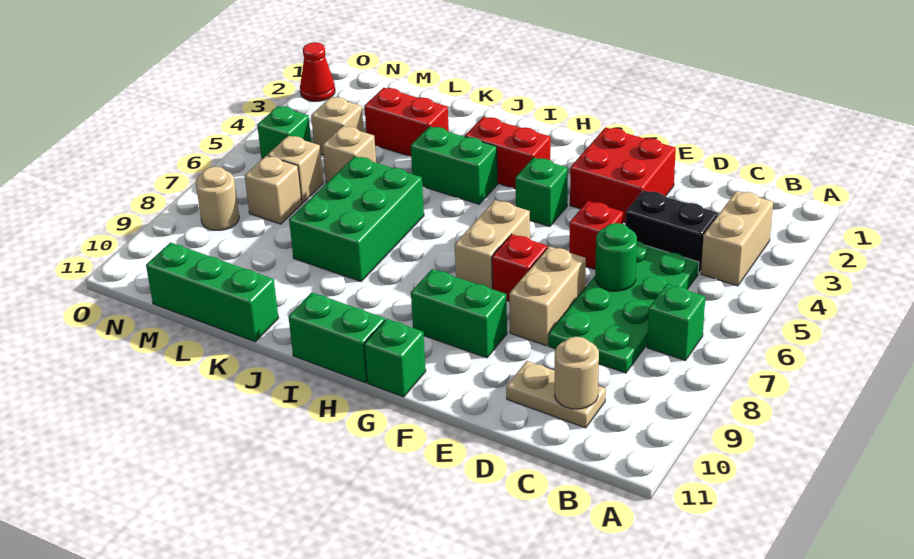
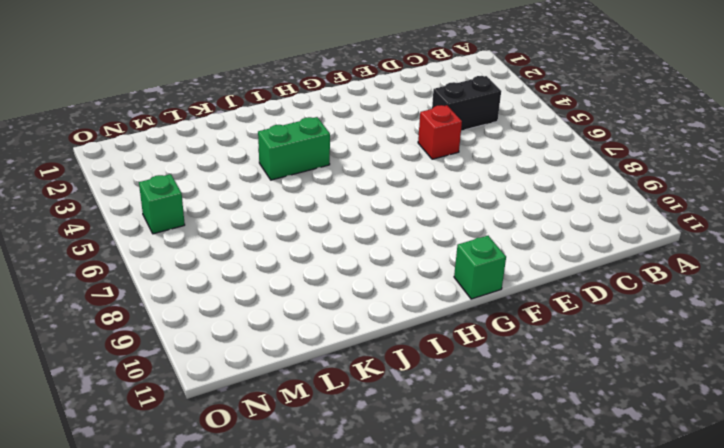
none -> tan 1x2 brick [701,191,773,286]
none -> green 1x1 brick [647,284,705,360]
none -> green 2x4 plate [549,241,699,373]

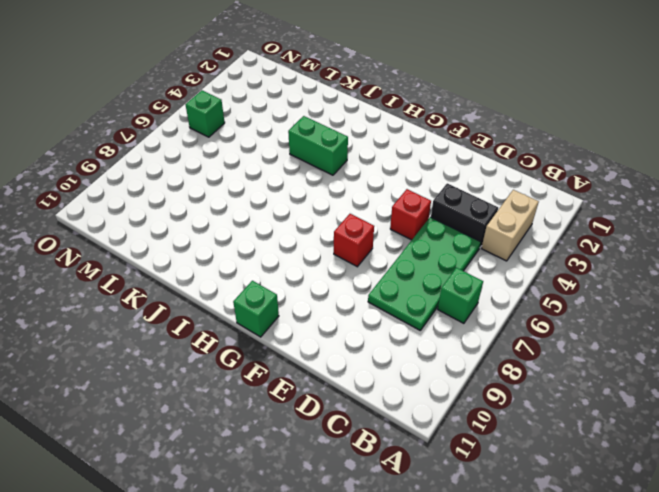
none -> tan 1x2 plate [506,361,606,428]
none -> red 2x2 brick [570,127,676,223]
none -> tan 1x2 brick [509,246,586,346]

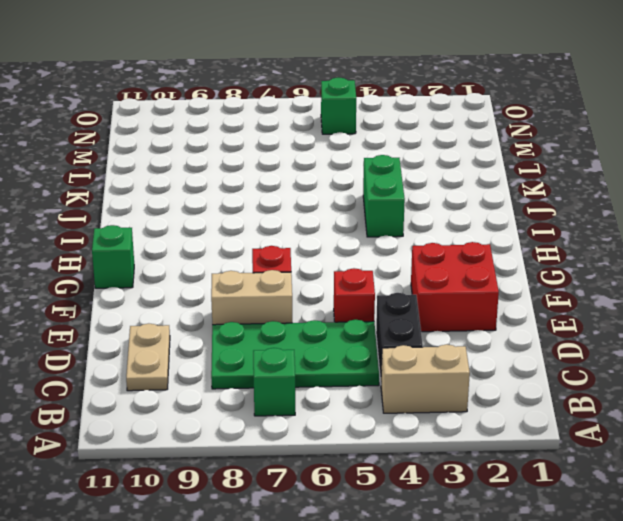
none -> green 1x2 brick [411,269,507,358]
none -> green 1x1 brick [515,158,568,227]
none -> tan 1x2 brick [455,200,530,289]

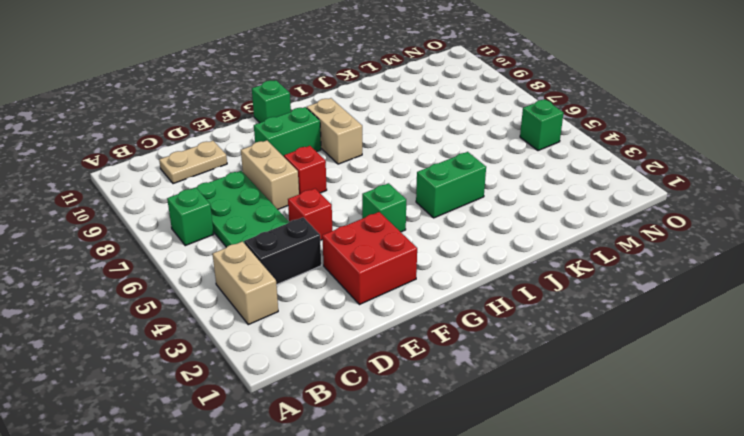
tan 1x2 brick [307,98,362,164] -> tan 1x2 brick moved to [455,200,530,289]
none -> red 1x2 brick [465,117,551,189]
none -> green 1x2 brick [289,293,385,383]
none -> green 2x3 brick [289,156,424,282]

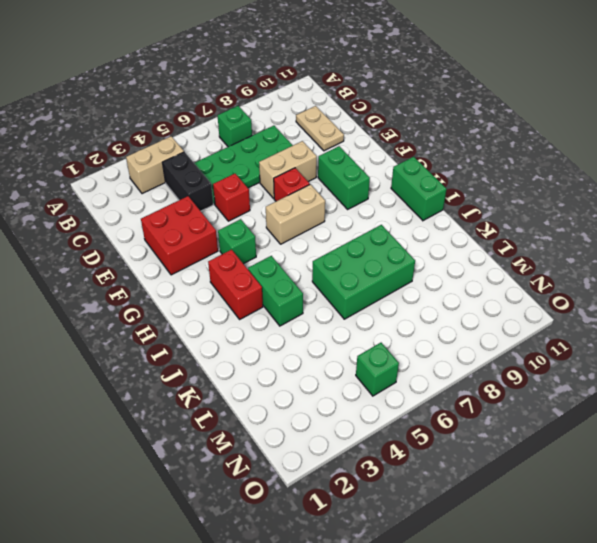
none -> green 1x1 brick [364,319,426,397]
none -> red 1x2 brick [364,88,449,156]
none -> green 1x3 brick [146,243,278,342]

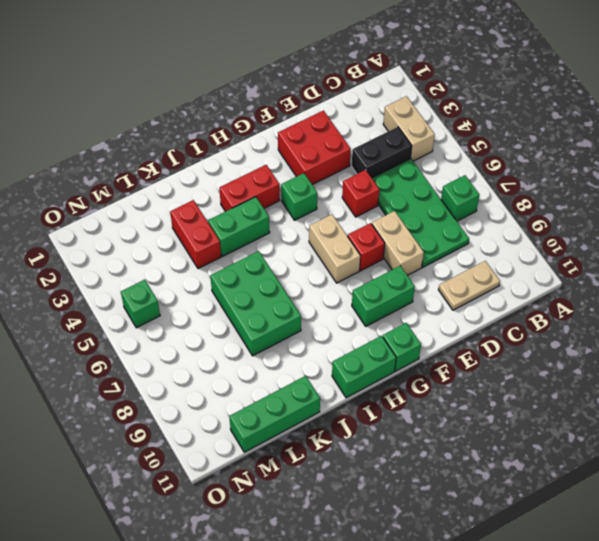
red 1x2 brick [170,200,221,269] -> red 1x2 brick turned to [364,88,449,156]
none -> tan 1x1 brick [323,126,376,183]
none -> tan 1x1 brick [311,97,364,155]
none -> tan 1x1 brick [267,135,323,203]

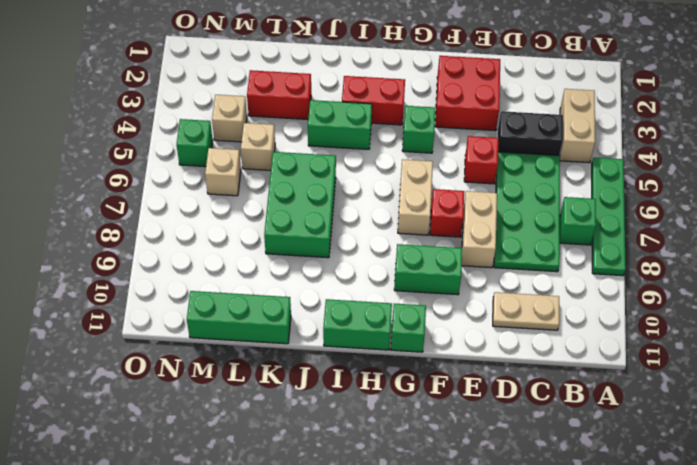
green 1x4 plate [592,158,626,276] -> none
none -> tan 1x1 brick [245,156,302,224]
none -> tan 1x1 round brick [196,167,239,230]
none -> red 1x1 cone [300,42,335,101]

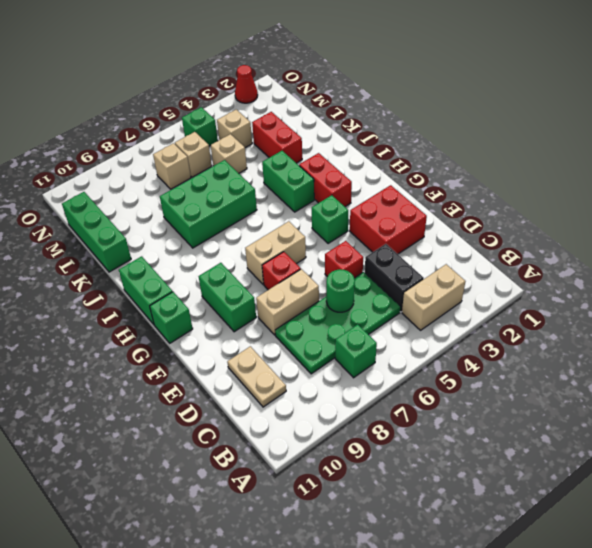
none -> tan 1x1 round brick [196,167,239,230]
none -> tan 1x1 round brick [555,337,599,409]

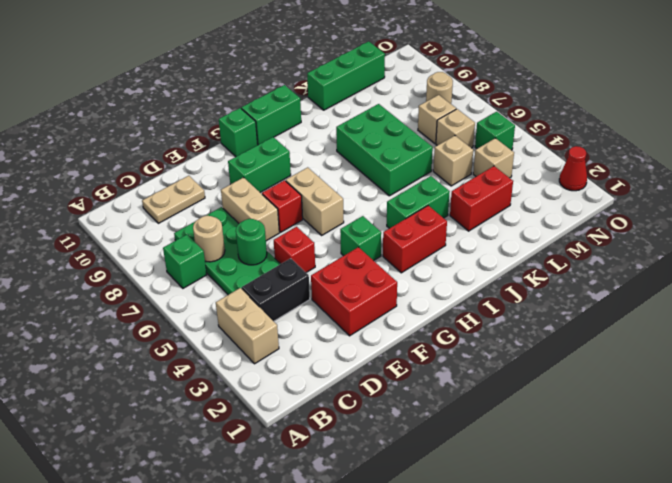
tan 1x1 round brick [193,216,225,262] -> tan 1x1 round brick moved to [555,337,599,409]

